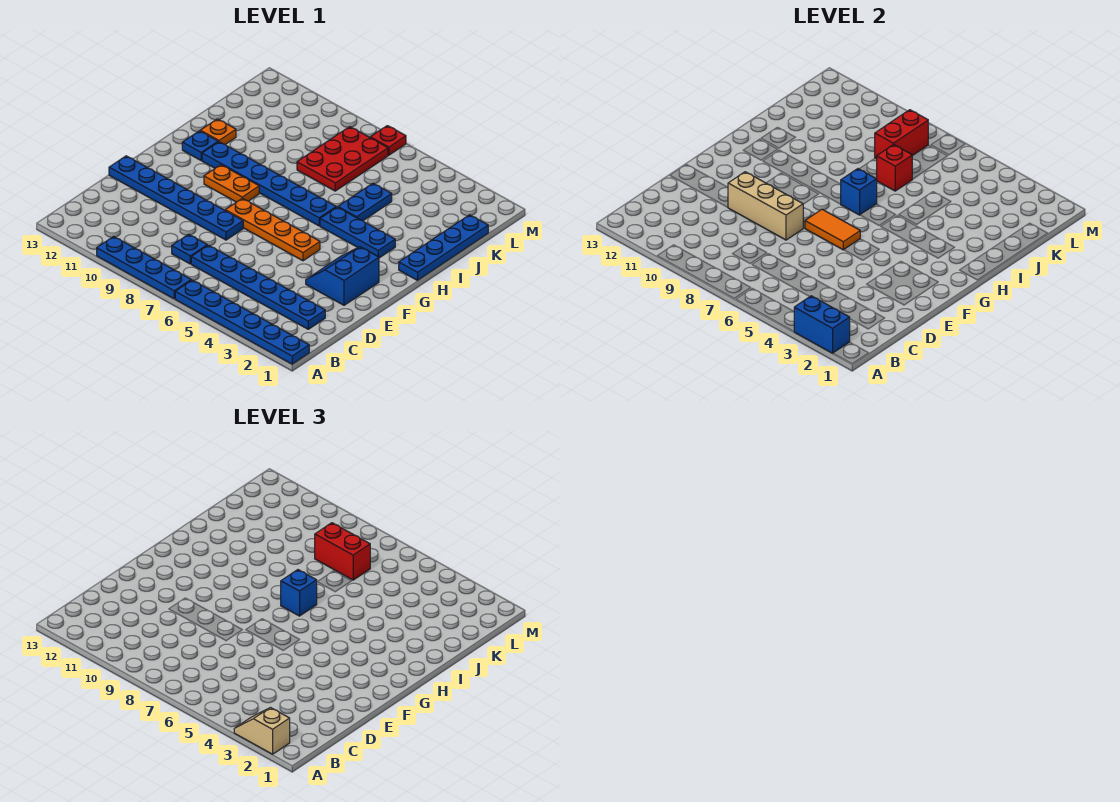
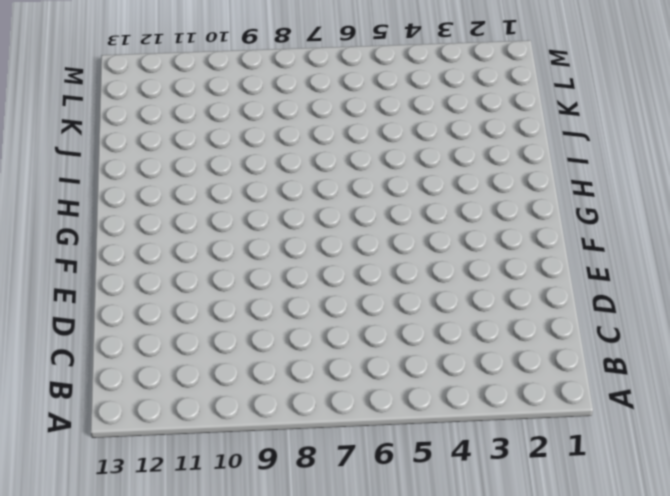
none -> blue 1x6 plate [175,280,309,364]
none -> blue 1x4 plate [97,237,191,299]
none -> blue 1x6 plate [191,245,325,329]

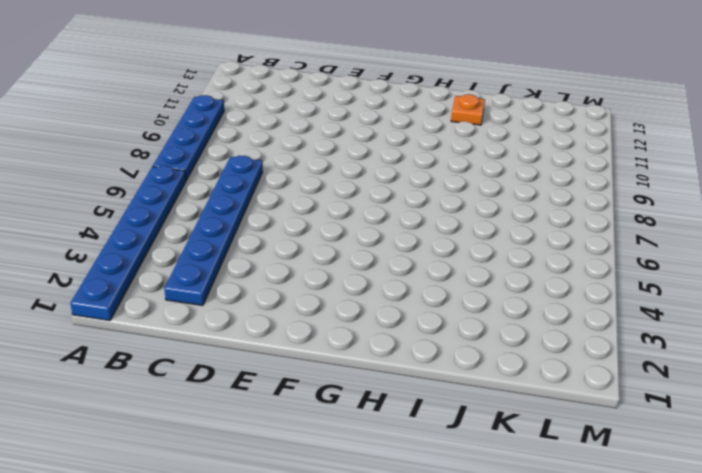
none -> blue 1x1 plate [172,234,207,264]
none -> blue 2x2 slope [306,247,379,305]
none -> blue 1x6 plate [109,156,243,240]

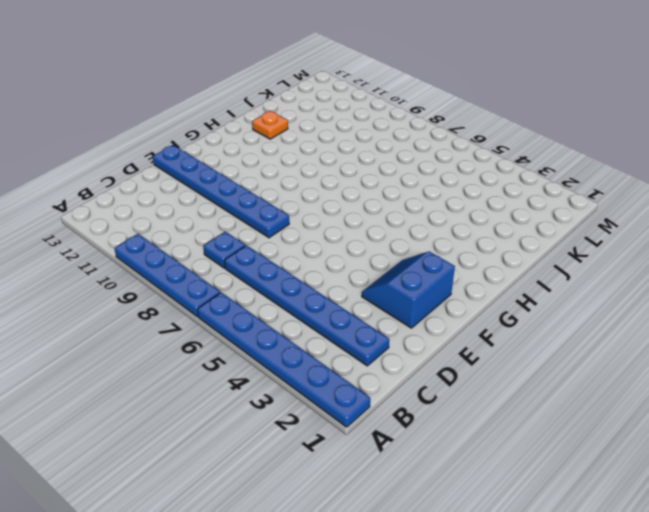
none -> orange 1x4 plate [225,198,320,261]
none -> orange 1x2 plate [204,165,259,202]
none -> blue 1x4 plate [399,215,488,280]

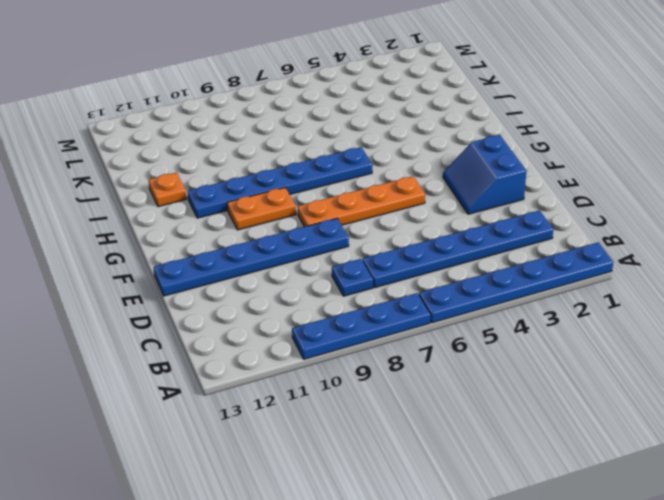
none -> blue 1x4 plate [399,215,488,280]
none -> blue 1x3 plate [320,207,395,258]
none -> blue 1x1 plate [182,131,218,160]

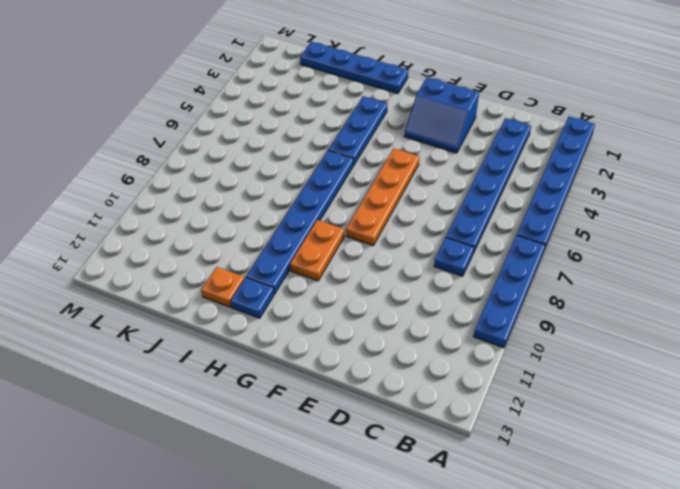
none -> blue 1x6 plate [109,156,243,240]
none -> blue 1x2 plate [338,183,392,221]
none -> red 2x3 plate [297,127,388,191]

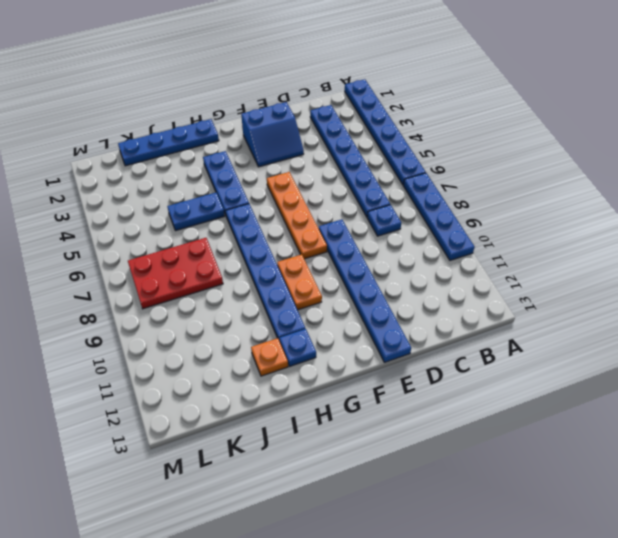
none -> red 1x1 plate [370,126,406,155]
none -> blue 1x2 brick [794,296,850,353]
none -> tan 1x3 brick [728,172,803,240]

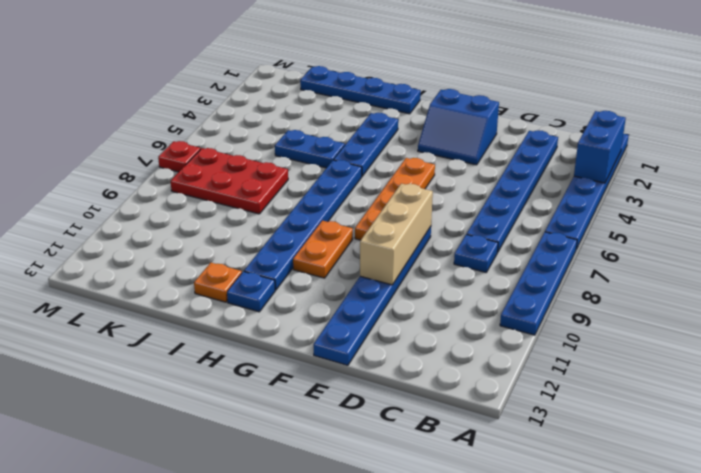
none -> orange 1x2 tile [805,209,860,250]
none -> blue 1x1 brick [841,169,877,215]
none -> red 1x1 brick [877,145,912,191]

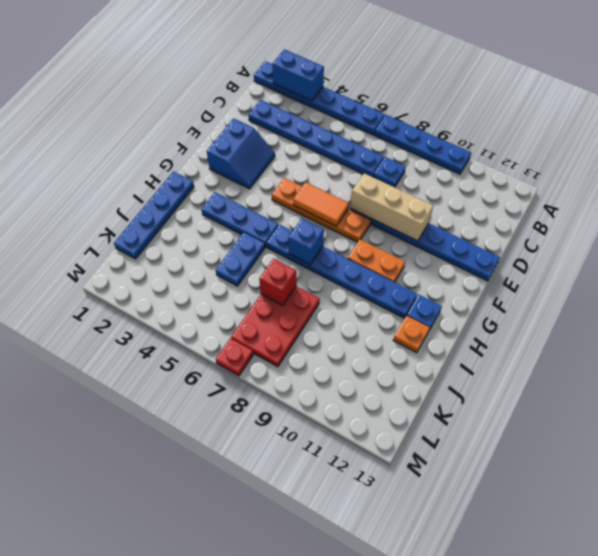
none -> red 1x2 brick [875,110,928,159]
none -> tan 1x2 slope [234,708,290,754]
none -> blue 1x1 brick [281,570,317,616]

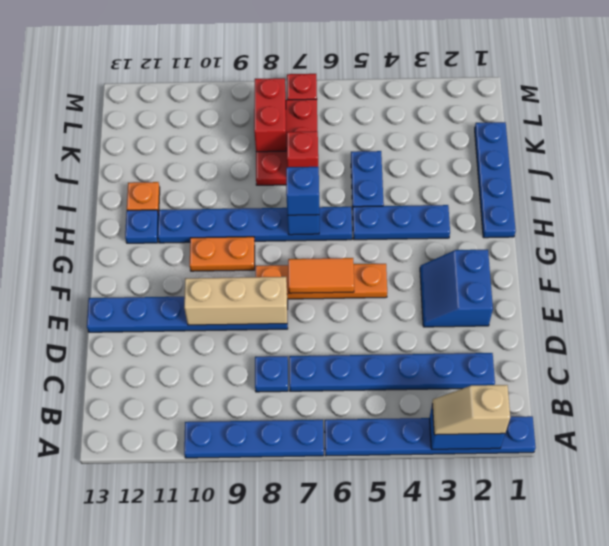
none -> red 1x2 brick [315,523,370,580]

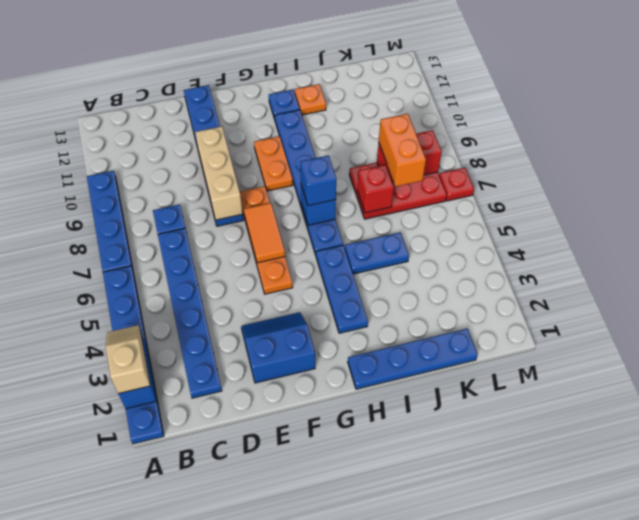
orange 1x2 brick [379,114,426,187] -> red 1x2 brick [315,523,370,580]

